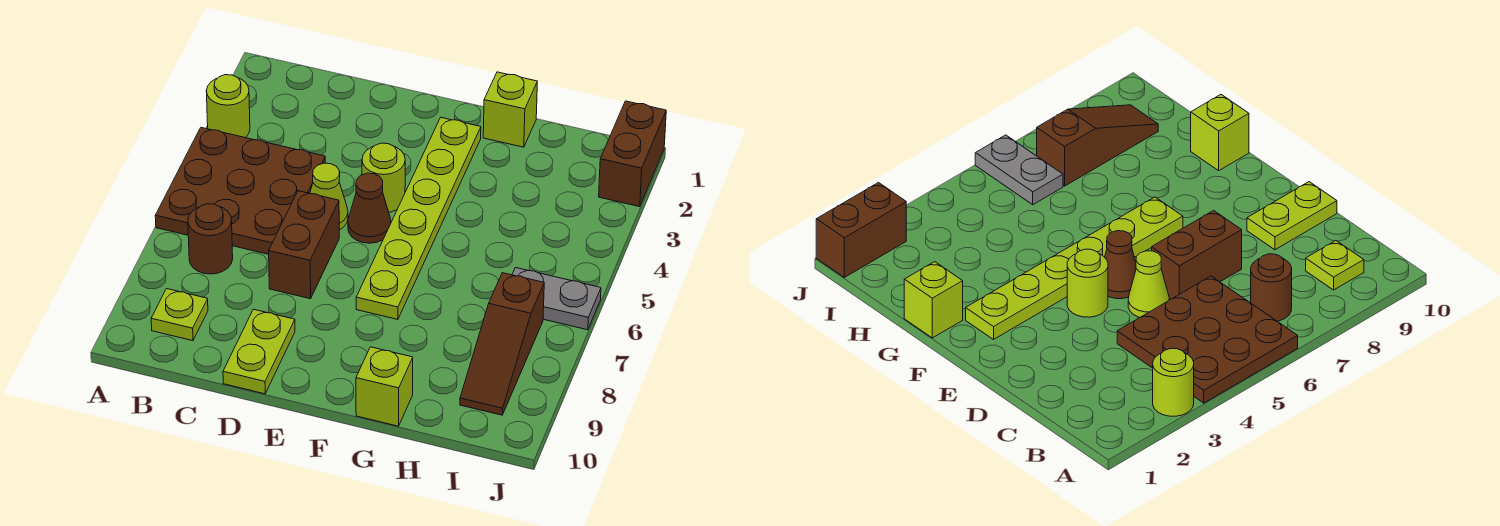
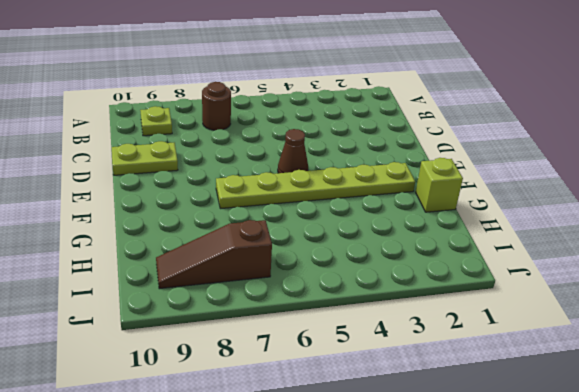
none -> lime 1x1 round brick [206,75,250,138]
none -> brown 3x3 plate [155,127,325,254]
none -> lime 1x1 cone [310,163,348,230]

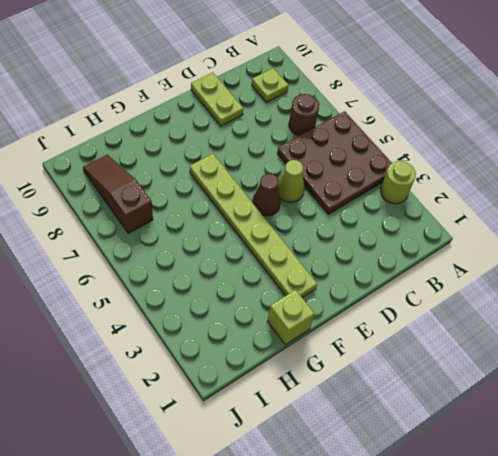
none -> brown 1x2 brick [269,191,339,299]
none -> lime 1x1 round brick [362,143,405,212]
none -> lime 1x1 brick [356,347,413,426]

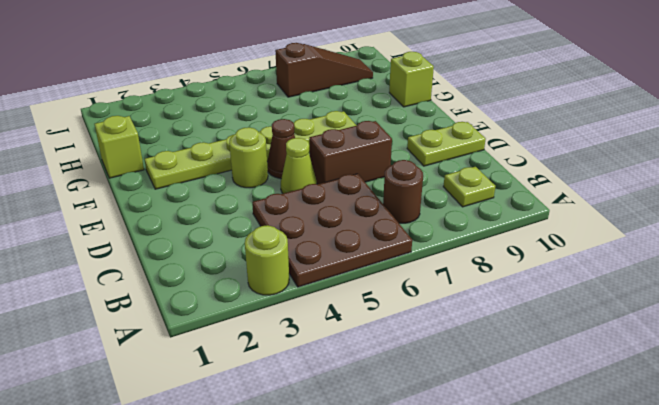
none -> grey 1x2 plate [512,268,601,330]
none -> brown 1x2 brick [599,101,666,207]

